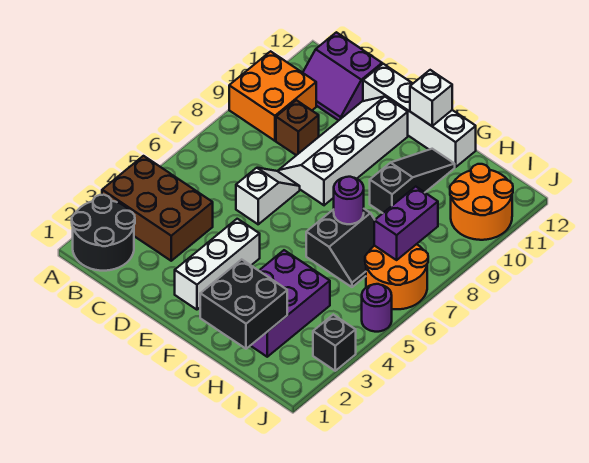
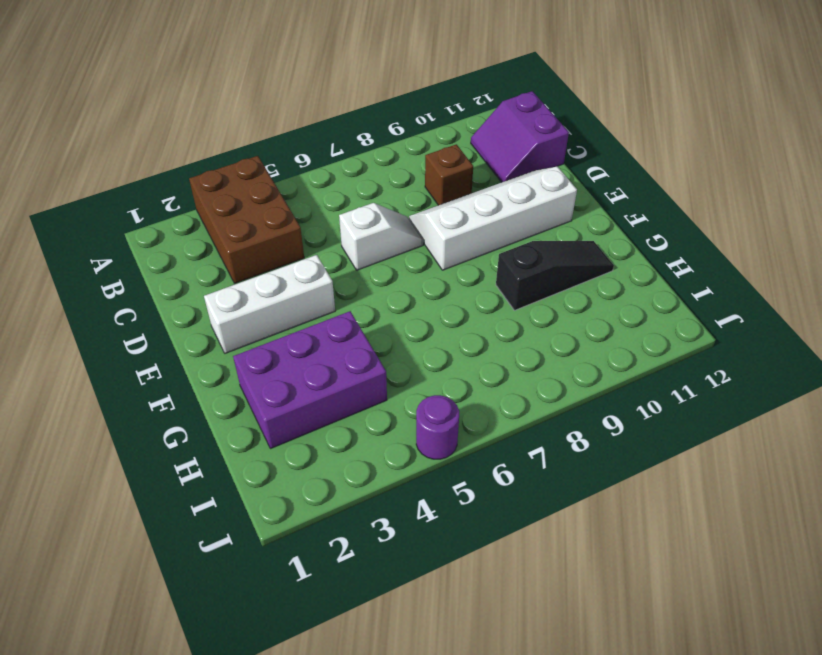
none -> black 2x2 round brick [72,195,135,271]
none -> orange 2x2 brick [229,51,316,141]
none -> white 1x4 brick [363,64,476,167]

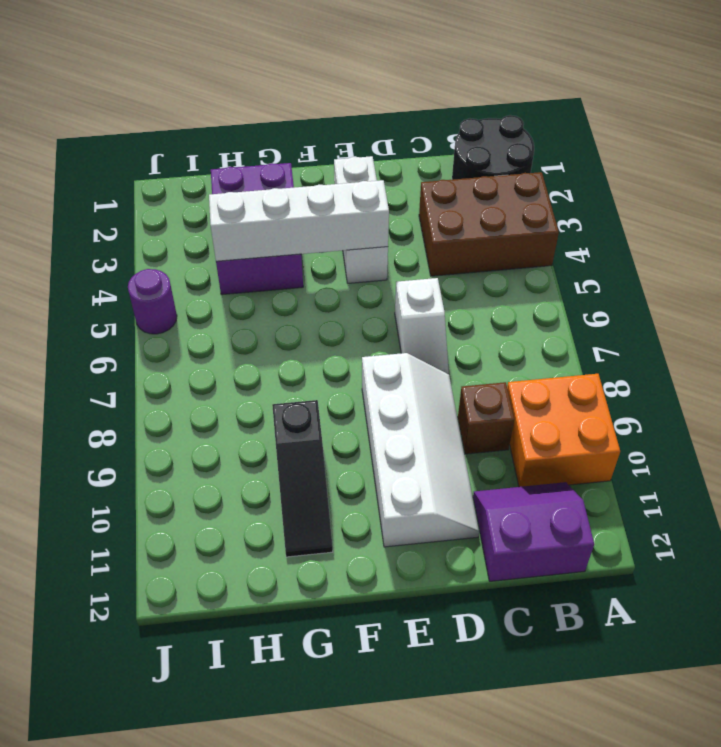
white 1x4 brick [209,180,389,261] -> white 1x4 brick moved to [363,64,476,167]
none -> black 2x2 slope [306,209,375,287]
none -> orange 2x2 round brick [365,244,428,309]
none -> orange 2x2 round brick [450,164,513,240]

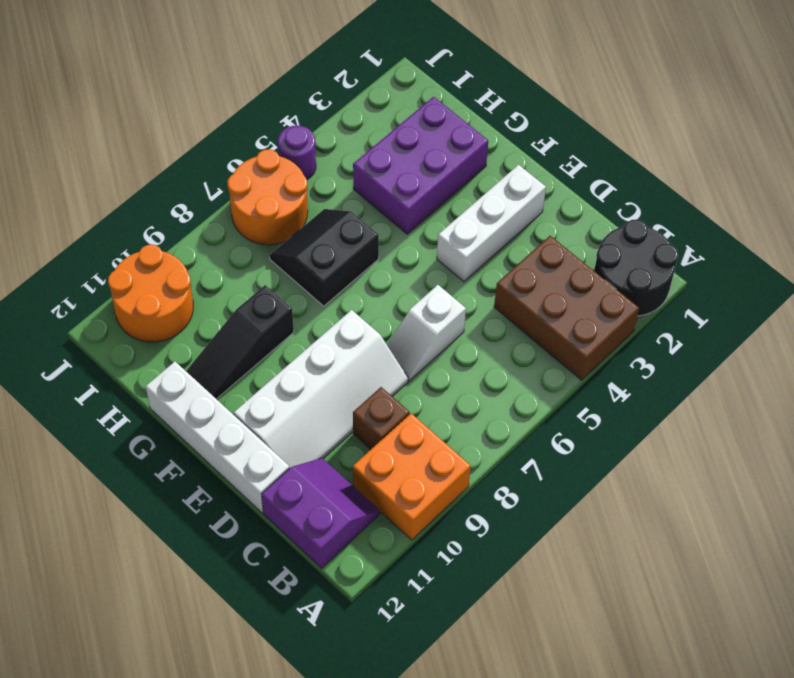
none -> black 1x1 brick [313,315,356,371]
none -> white 1x1 brick [410,70,452,126]
none -> black 2x2 brick [200,259,287,349]

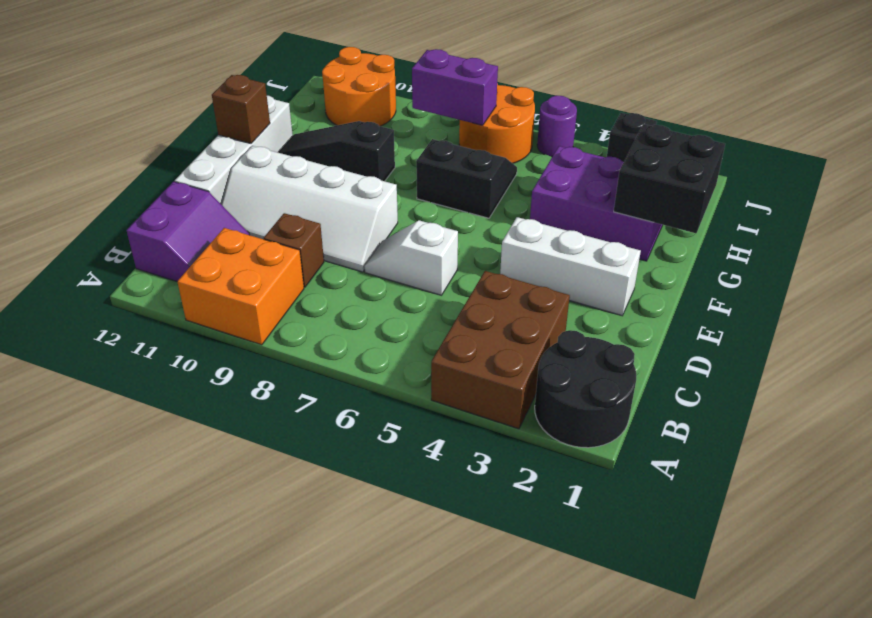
brown 1x1 brick [212,75,270,143] -> white 1x1 brick [410,70,452,126]
none -> purple 1x1 round brick [334,177,364,224]

